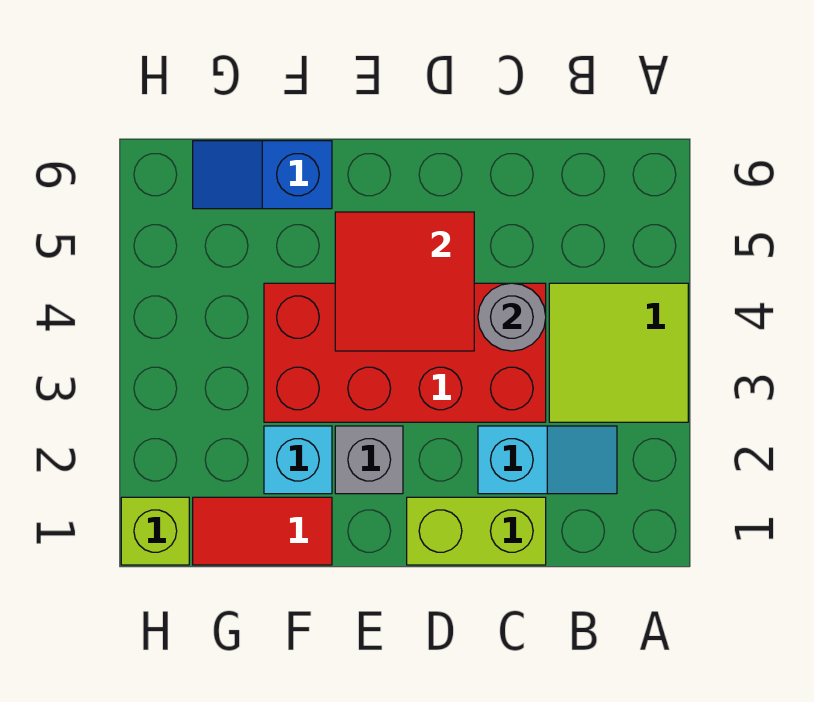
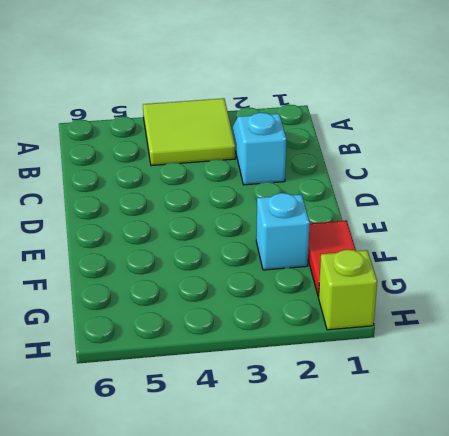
none -> lime 1x2 brick [407,497,546,565]
none -> red 2x4 brick [264,283,546,422]

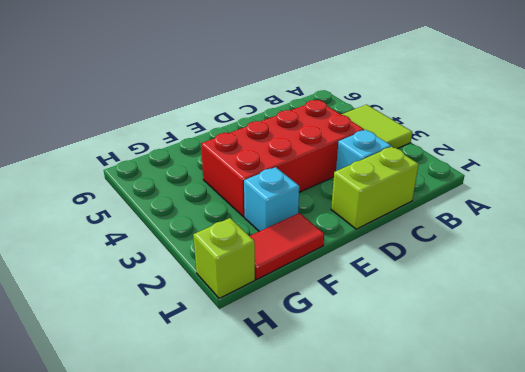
none -> grey 1x1 brick [335,426,403,494]
none -> blue 1x2 slope [193,141,332,209]

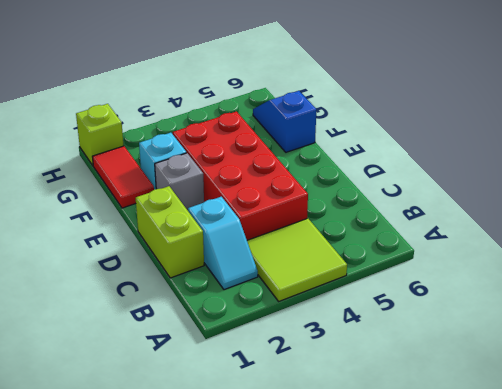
none -> grey 1x1 round brick [478,283,546,351]
none -> red 2x2 tile [335,212,474,351]

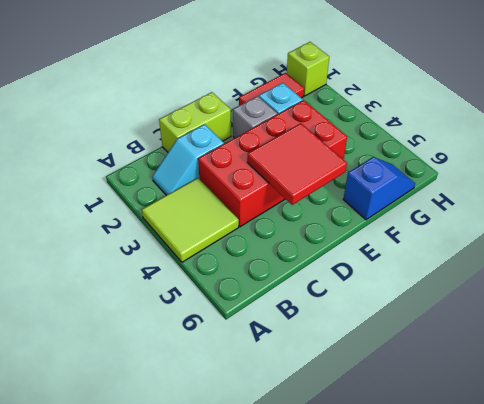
none -> grey 1x1 round brick [478,283,546,351]

